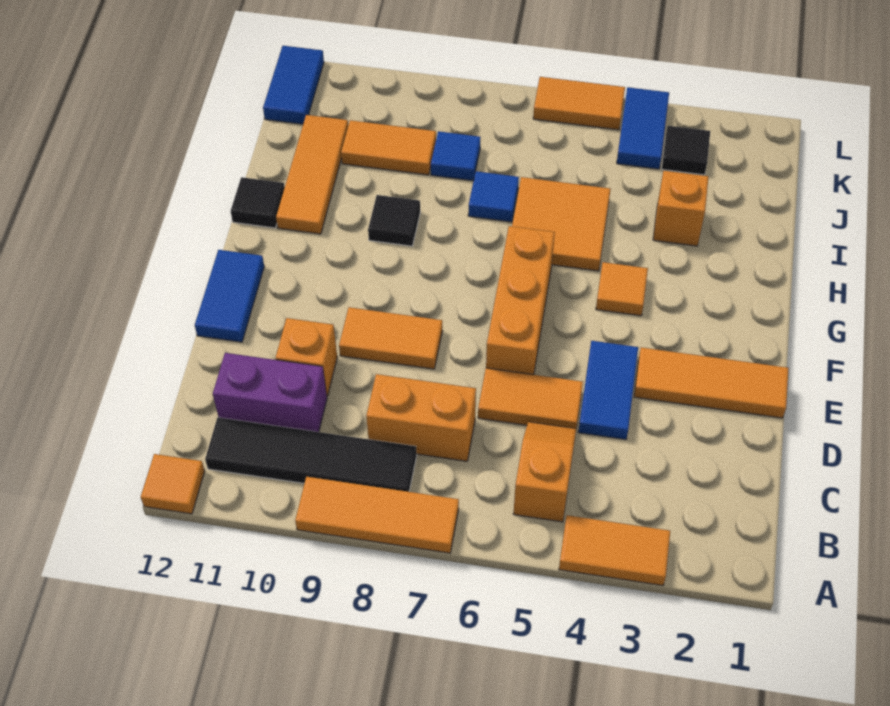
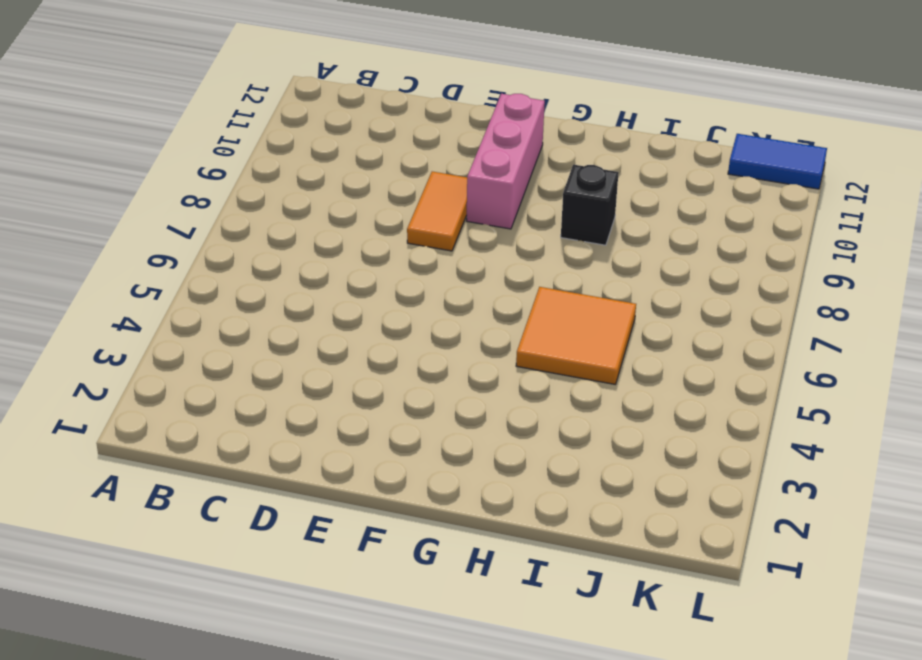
pink 1x3 brick [467,94,545,229] -> none
black 1x1 brick [561,165,619,245] -> black 1x1 tile [368,195,420,246]
none -> orange 1x2 tile [559,515,670,586]
none -> orange 1x3 tile [295,477,459,553]
none -> orange 1x1 tile [141,454,205,514]

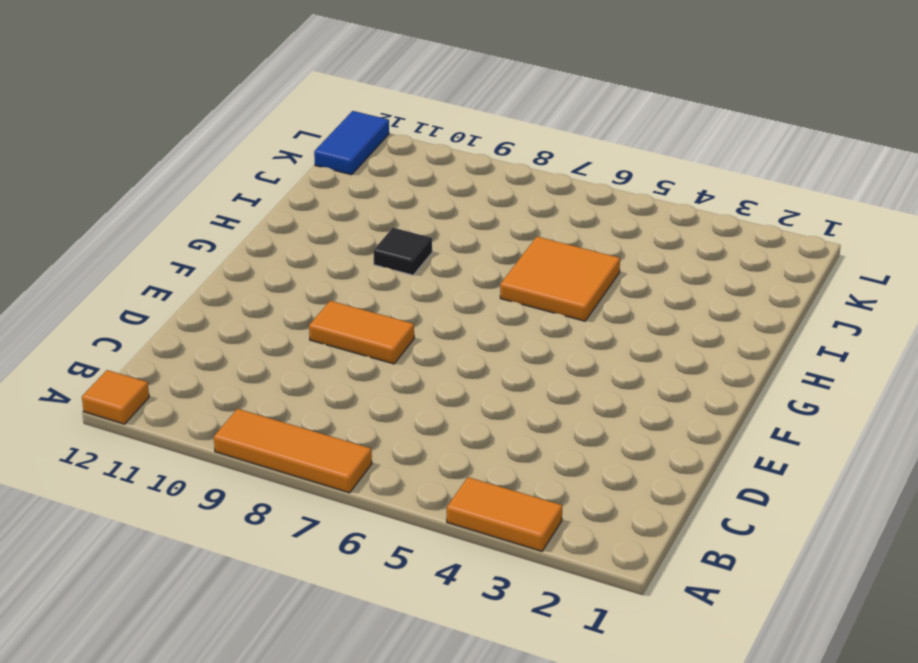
none -> orange 1x2 slope [513,422,576,522]
none -> black 1x4 tile [205,417,417,492]
none -> orange 1x2 brick [366,374,476,461]

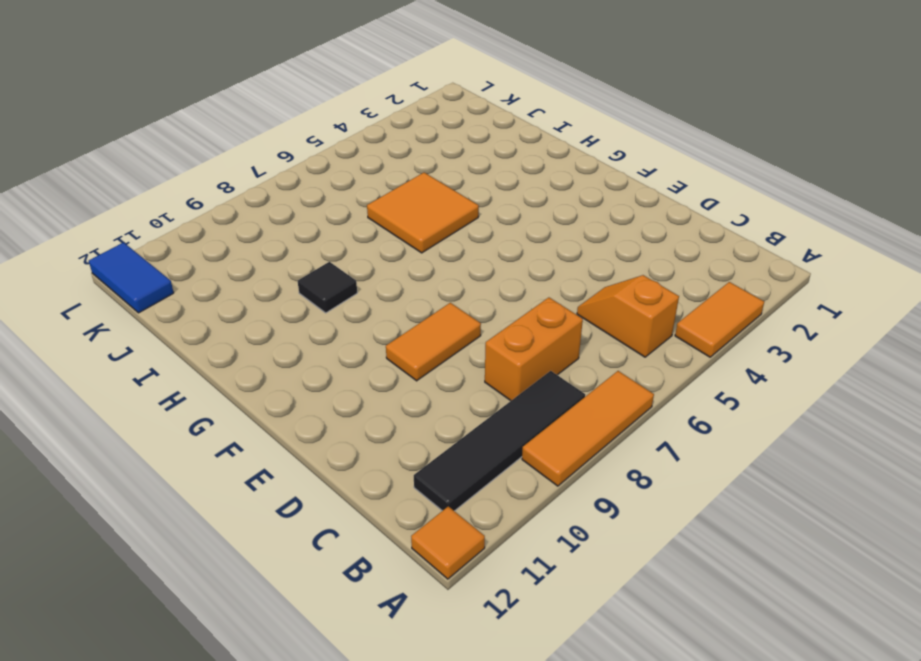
none -> purple 1x2 brick [213,353,327,432]
none -> blue 1x2 tile [578,341,638,439]
none -> orange 1x2 tile [478,368,583,429]

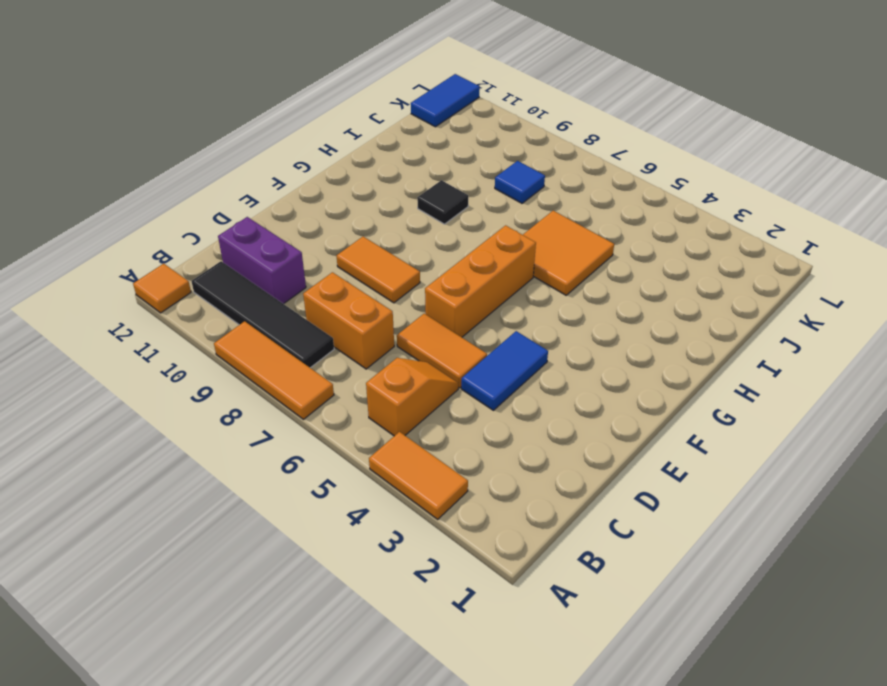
none -> orange 1x1 brick [276,318,337,396]
none -> orange 1x3 tile [634,347,789,418]
none -> blue 1x2 tile [195,250,264,342]

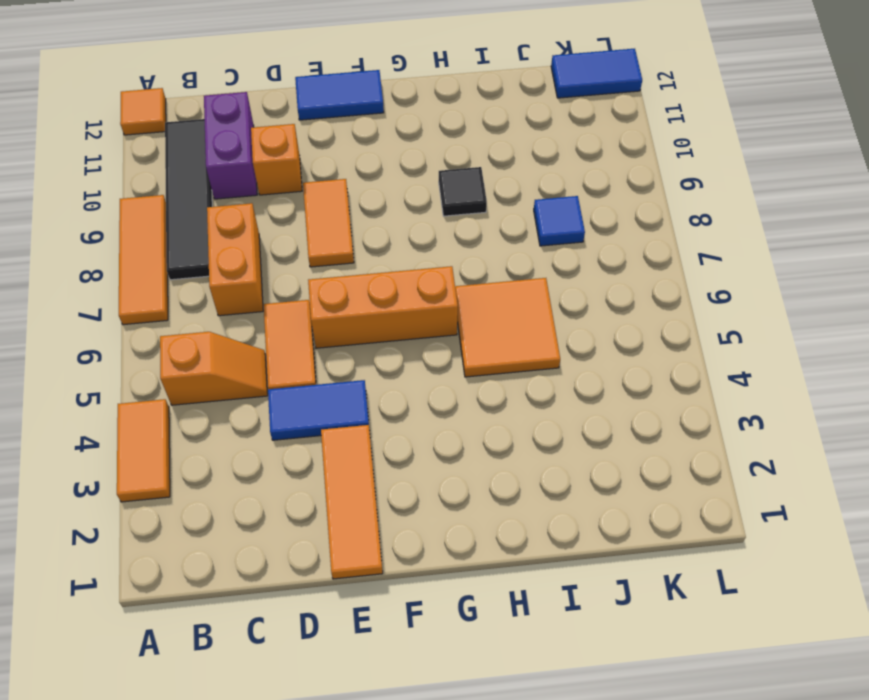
none -> orange 1x1 tile [596,262,648,316]
none -> orange 1x3 tile [276,115,348,234]
none -> black 1x1 tile [231,177,285,228]

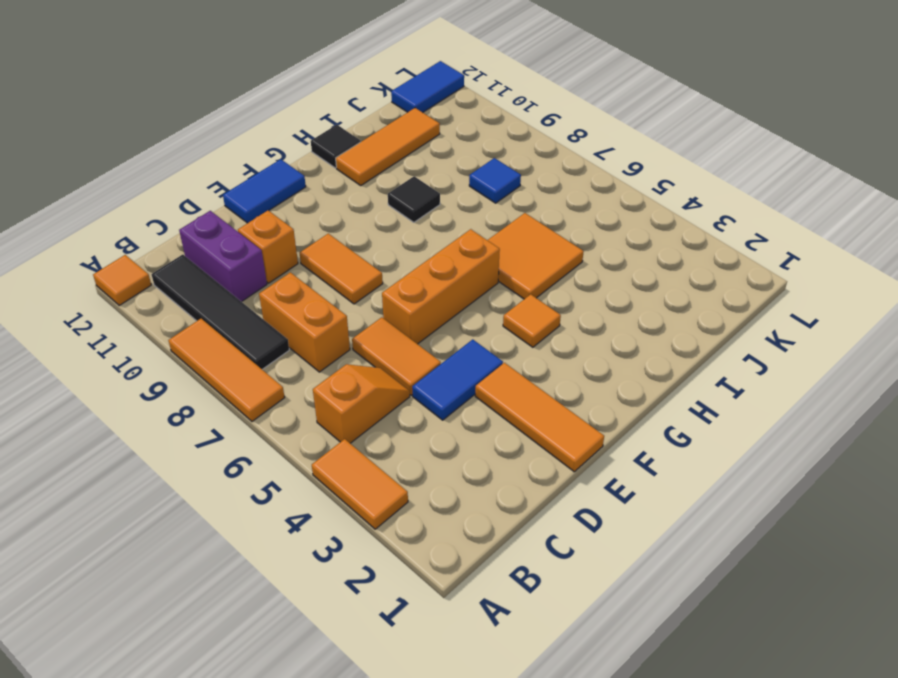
none -> orange 1x1 brick [653,171,708,246]
none -> blue 1x1 tile [468,171,519,222]
none -> orange 1x2 tile [341,120,436,175]

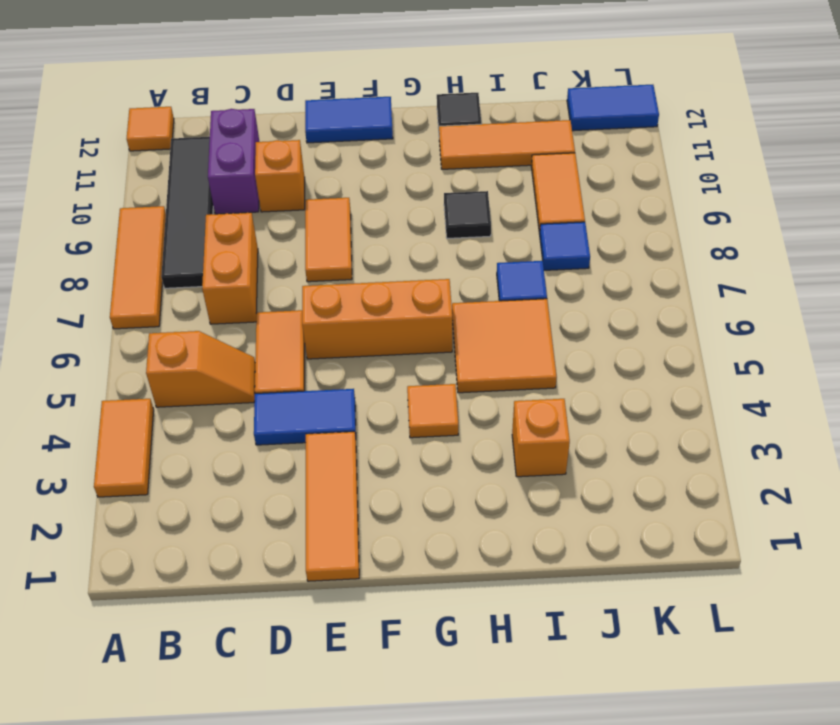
none -> black 1x1 tile [662,126,710,175]
none -> blue 1x2 tile [617,87,669,169]
none -> orange 1x2 tile [533,77,625,130]

